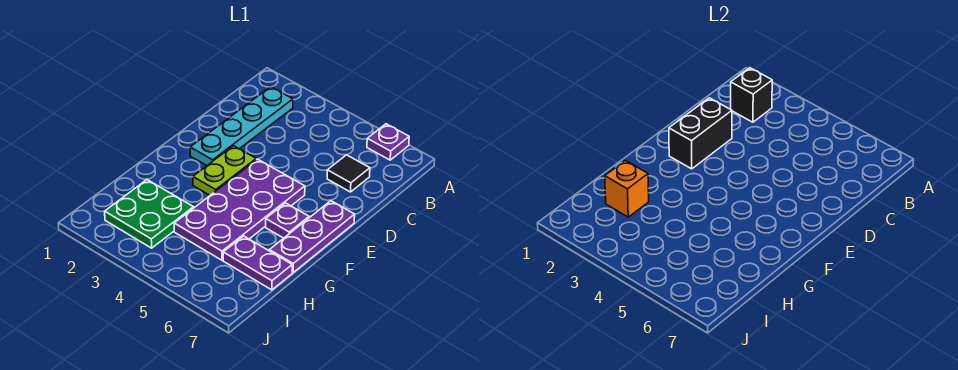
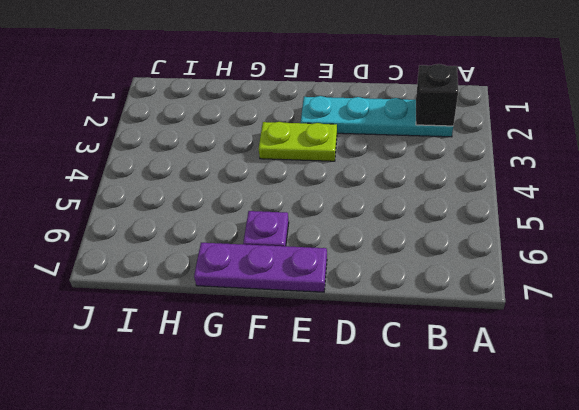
none -> purple 1x1 plate [367,124,409,160]
none -> black 1x1 tile [327,155,370,192]
none -> purple 2x4 plate [174,159,305,260]

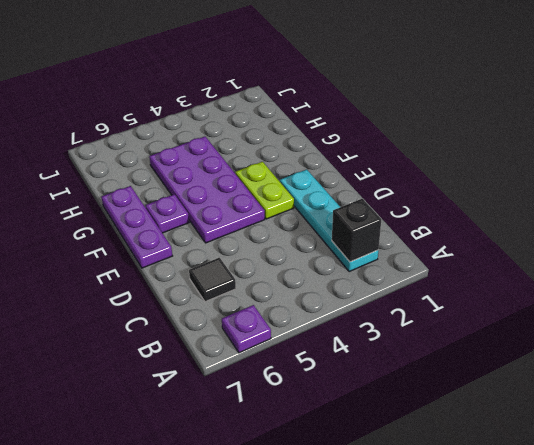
none -> green 2x2 plate [105,180,194,248]
none -> purple 1x2 plate [223,236,292,290]
none -> black 1x2 brick [669,98,732,169]

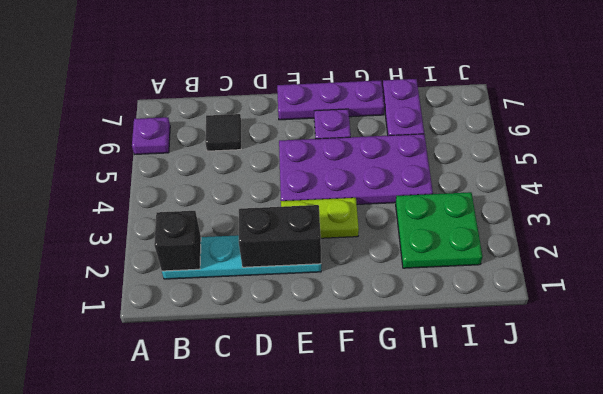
none -> orange 1x1 brick [605,160,649,217]

